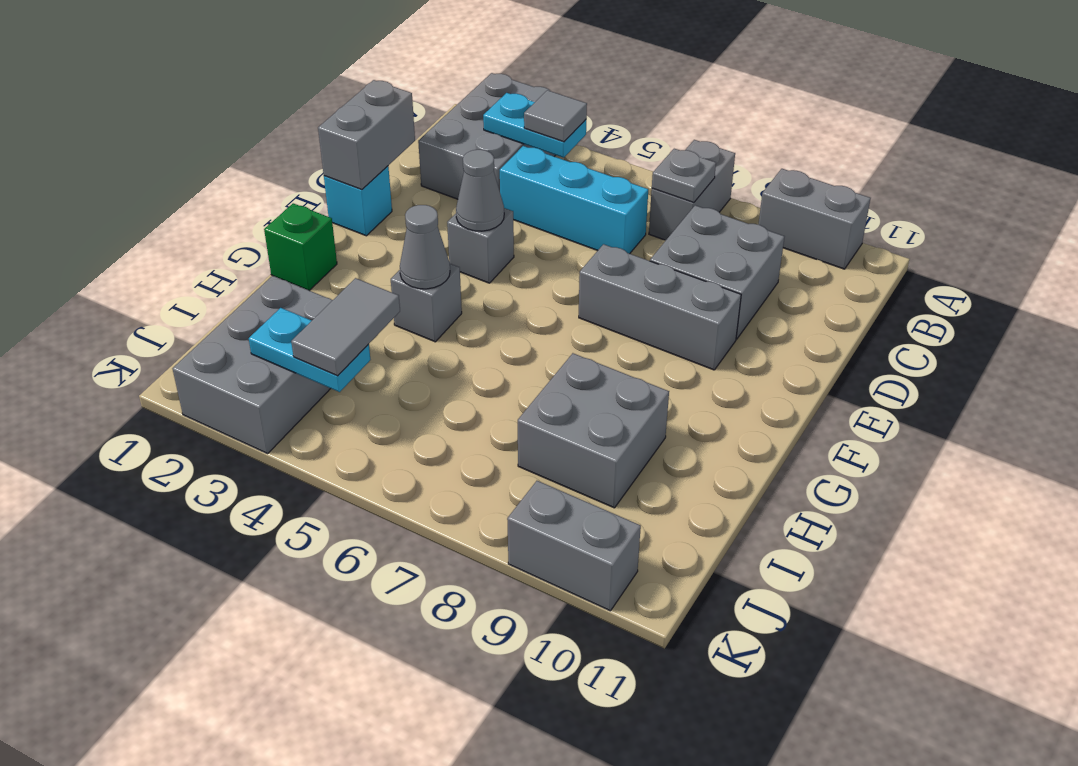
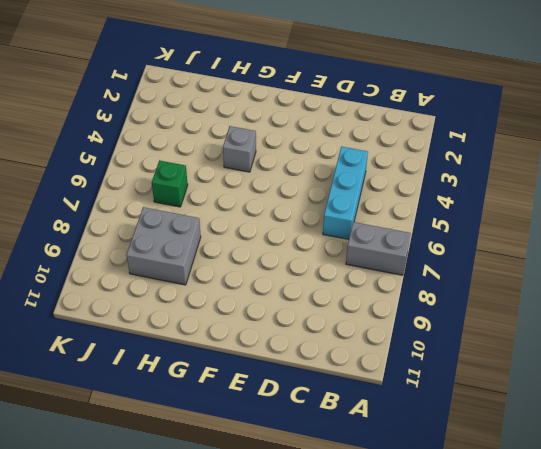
green 1x1 brick [151,160,188,207] -> green 1x1 brick moved to [264,203,337,291]
none -> grey 2x3 brick [418,73,555,199]
none -> grey 1x2 brick [758,169,871,269]
none -> grey 2x2 brick [650,205,784,339]

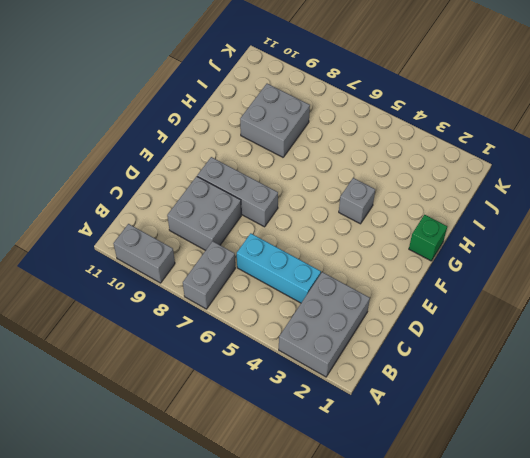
none -> cyan 1x1 brick [324,166,392,236]
none -> grey 1x1 brick [447,208,514,283]
none -> grey 2x3 brick [173,276,332,453]

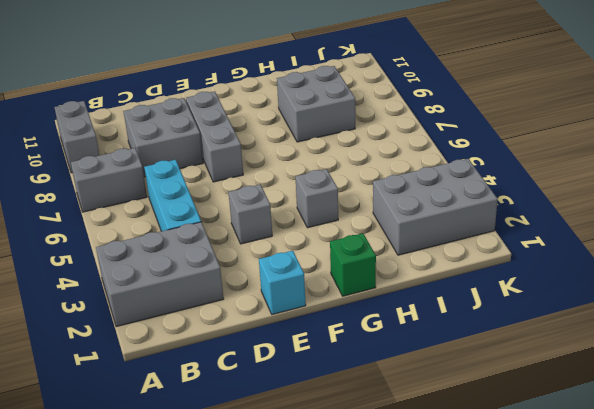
none -> grey 1x2 brick [507,481,641,611]
none -> cyan 1x2 plate [483,93,586,158]
none -> grey 1x1 plate [652,149,716,203]

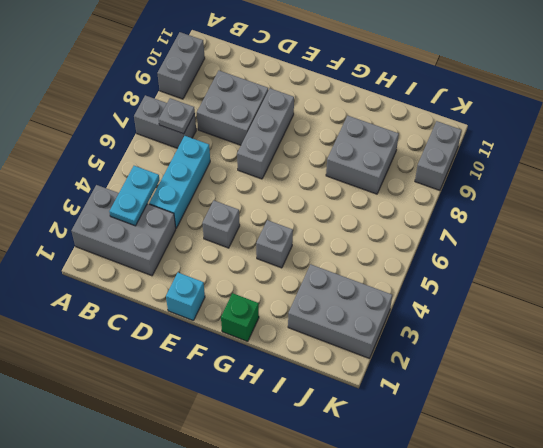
none -> grey 1x2 brick [318,80,415,190]
none -> grey 1x1 cone [456,150,504,231]
none -> grey 1x1 cone [400,205,450,289]

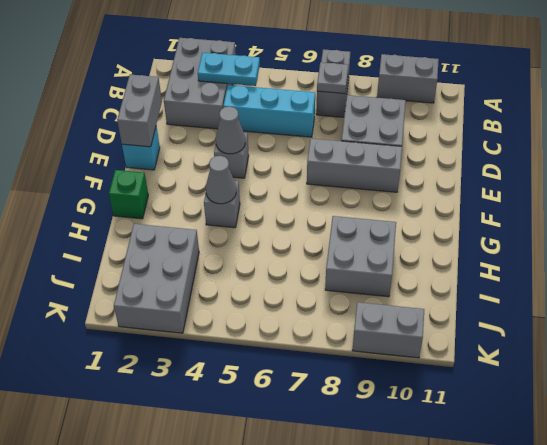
none -> cyan 1x2 plate [249,308,370,392]
none -> grey 1x1 tile [524,90,587,142]
none -> grey 1x2 tile [291,278,400,376]

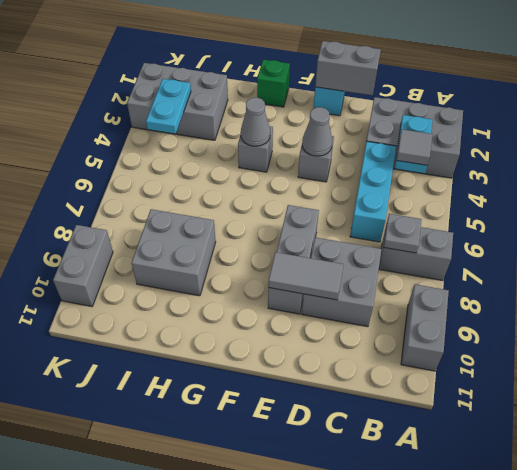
grey 1x2 tile [268,252,344,300] -> grey 1x2 tile moved to [291,278,400,376]

